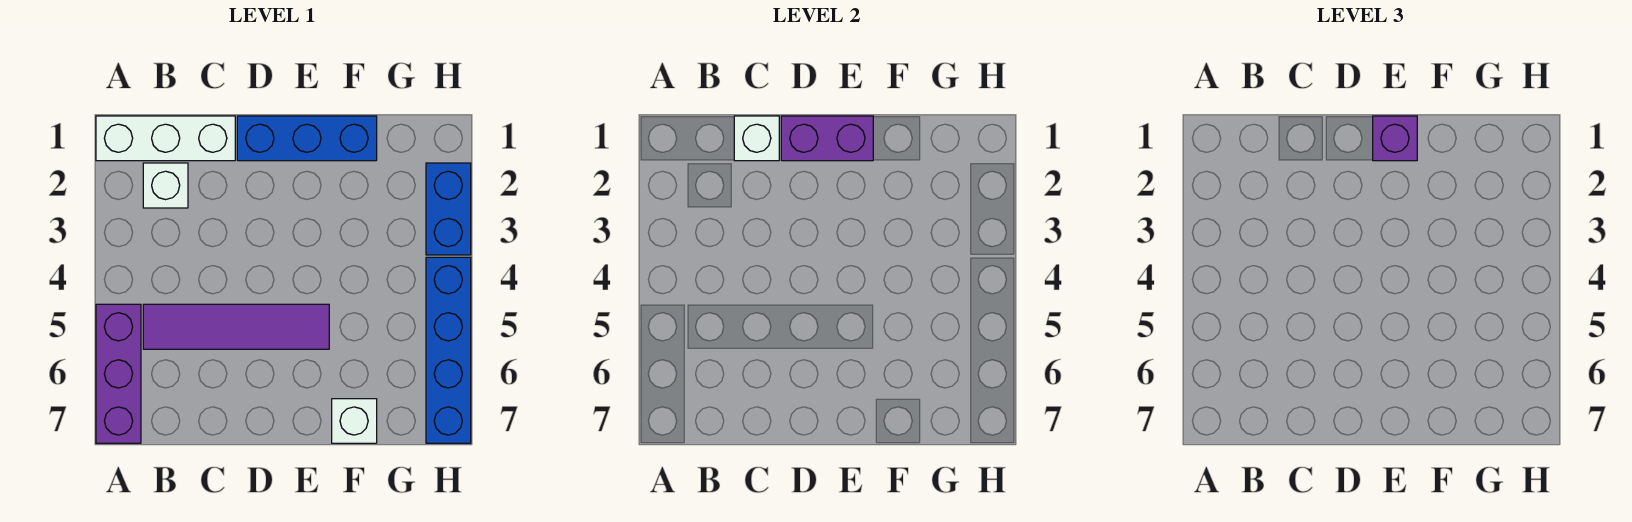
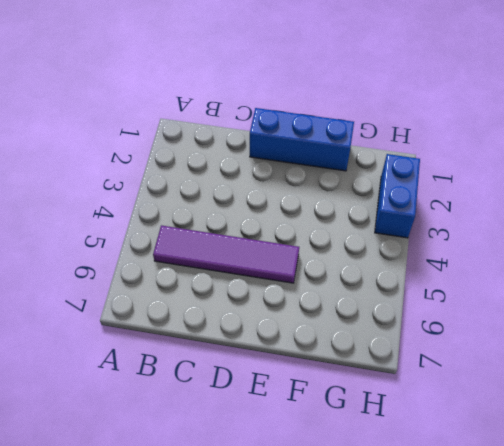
none -> white 1x3 brick [96,116,235,161]
none -> purple 1x3 brick [96,304,141,443]

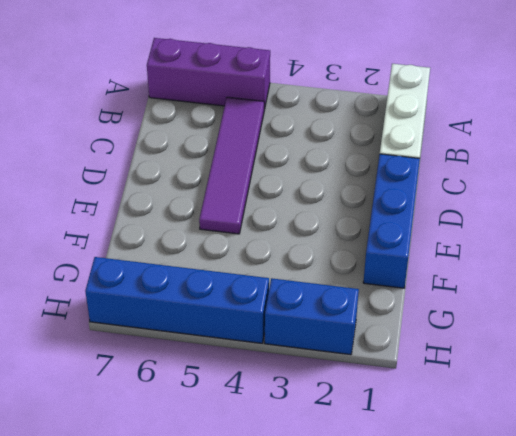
none -> white 1x1 brick [143,163,188,208]
none -> white 1x1 brick [332,399,377,443]

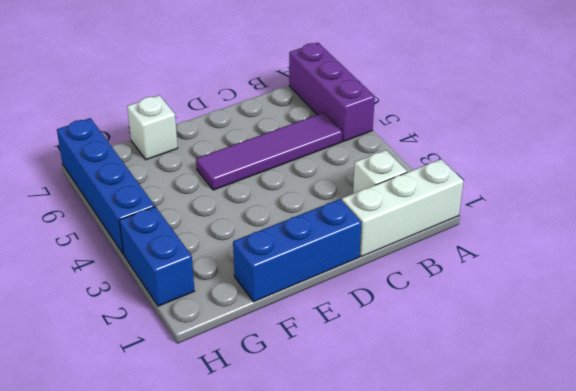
none -> white 1x1 brick [734,116,779,161]
none -> purple 1x2 brick [781,116,873,161]

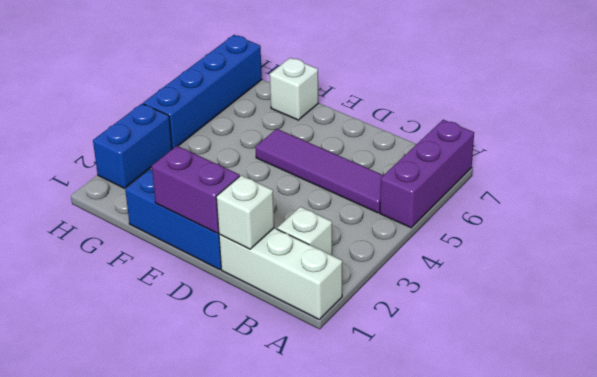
none -> purple 1x1 brick [1373,116,1417,161]

